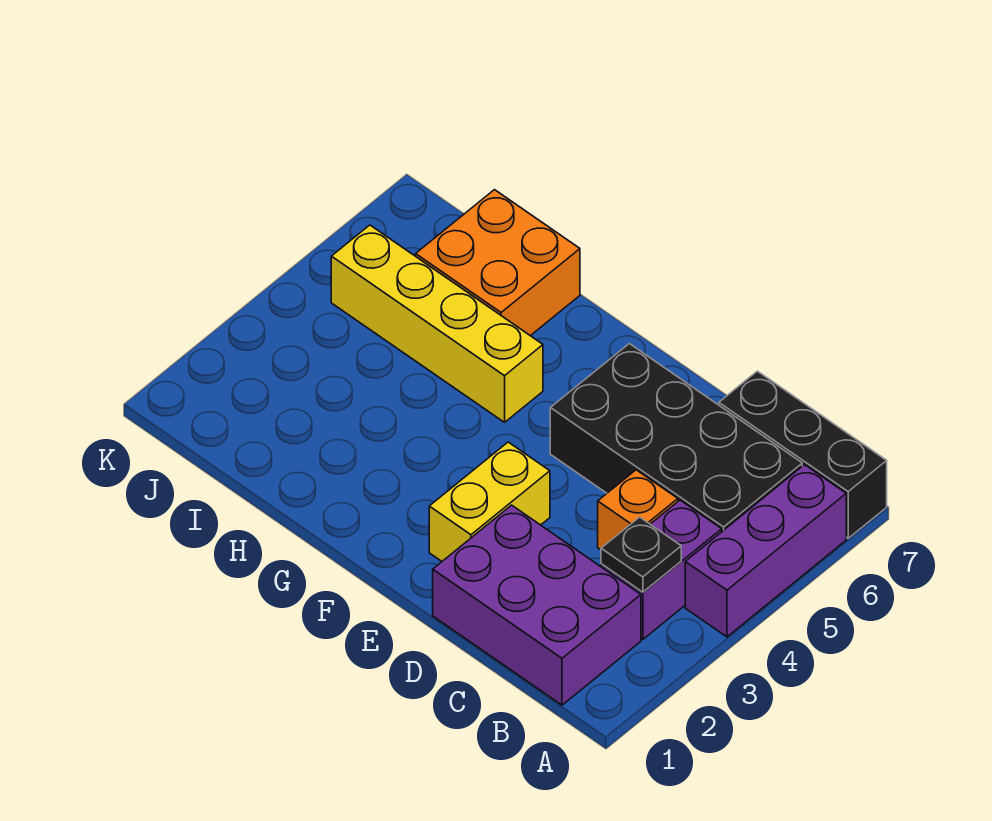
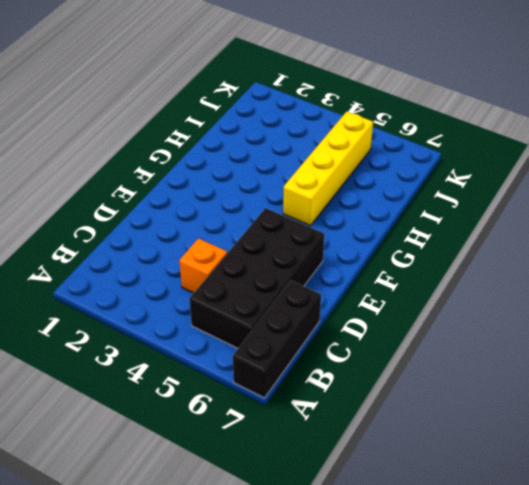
none -> purple 1x3 brick [685,465,846,637]
none -> purple 2x3 brick [433,505,641,705]

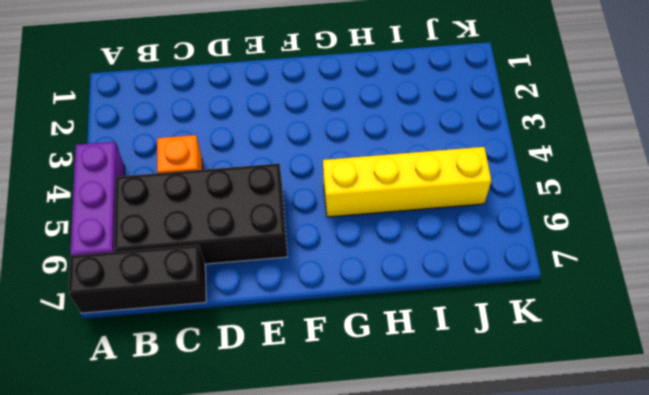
none -> purple 2x3 brick [433,505,641,705]
none -> purple 1x2 brick [601,500,722,639]

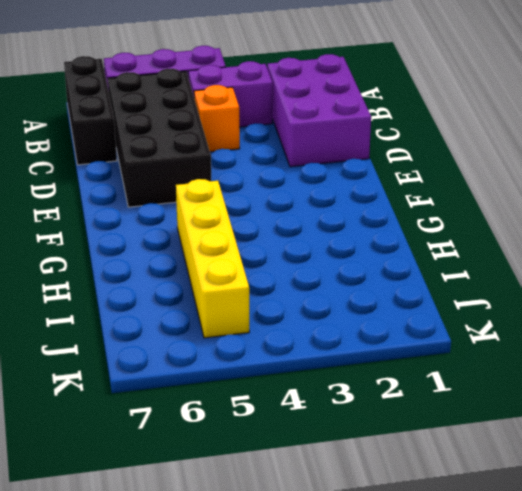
none -> yellow 1x2 brick [429,442,550,561]
none -> orange 2x2 brick [416,190,580,336]

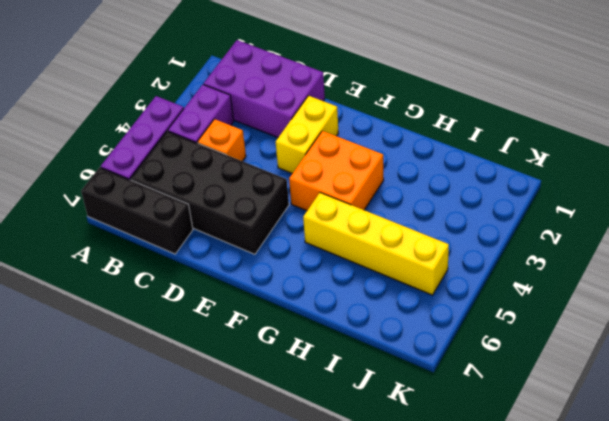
orange 2x2 brick [289,131,384,211] -> orange 2x2 brick moved to [416,190,580,336]
none -> black 1x1 plate [601,517,681,592]

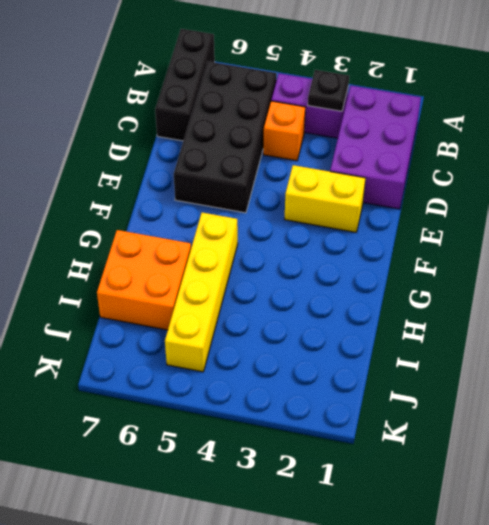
none -> purple 1x3 brick [685,465,846,637]

